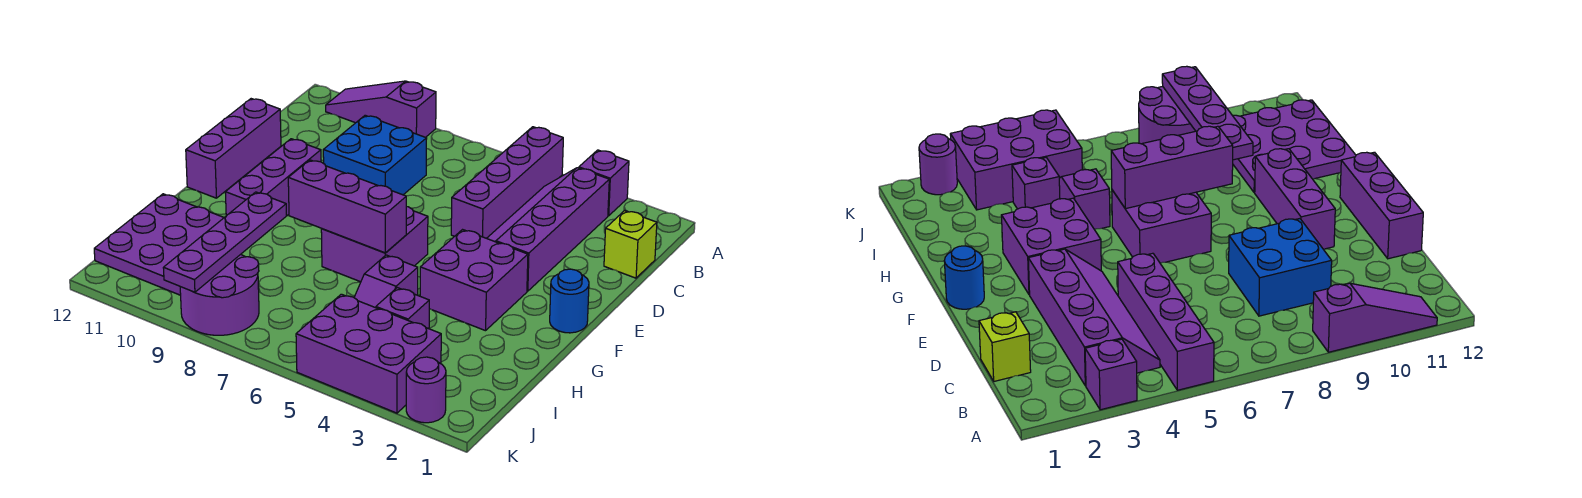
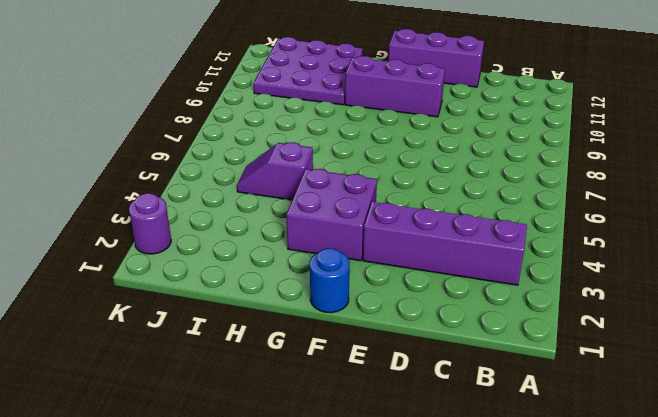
none -> purple 1x1 brick [579,150,629,216]
none -> purple 1x4 brick [451,127,563,238]
none -> purple 1x3 slope [326,81,436,137]

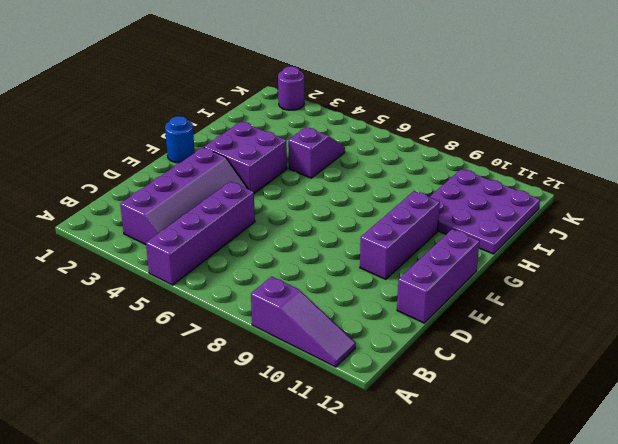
none -> purple 1x1 brick [579,150,629,216]
none -> lime 1x1 brick [604,211,657,278]
none -> blue 2x2 brick [323,115,427,195]

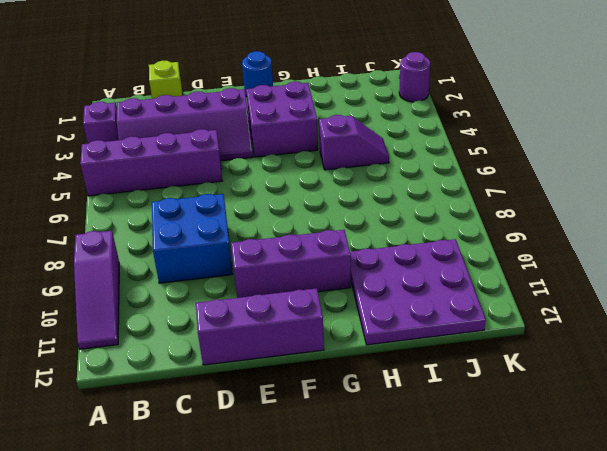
none -> purple 2x2 brick [321,207,428,282]
none -> purple 1x1 brick [376,288,429,329]
none -> purple 2x3 brick [296,294,441,413]

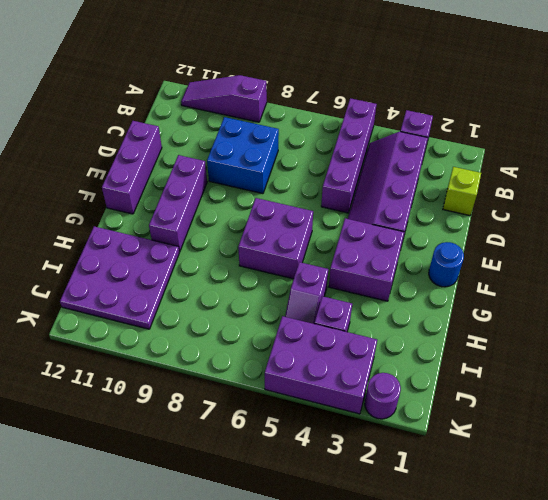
none -> purple 2x2 round brick [180,254,259,335]
none -> purple 1x3 brick [288,160,406,253]
none -> purple 1x4 plate [163,192,286,292]

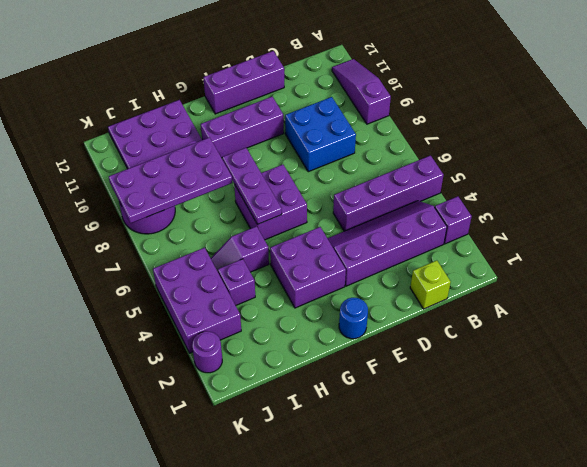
purple 1x3 plate [222,148,282,224] -> purple 1x3 brick [288,160,406,253]
purple 2x4 plate [109,137,232,223] -> purple 1x4 plate [163,192,286,292]

